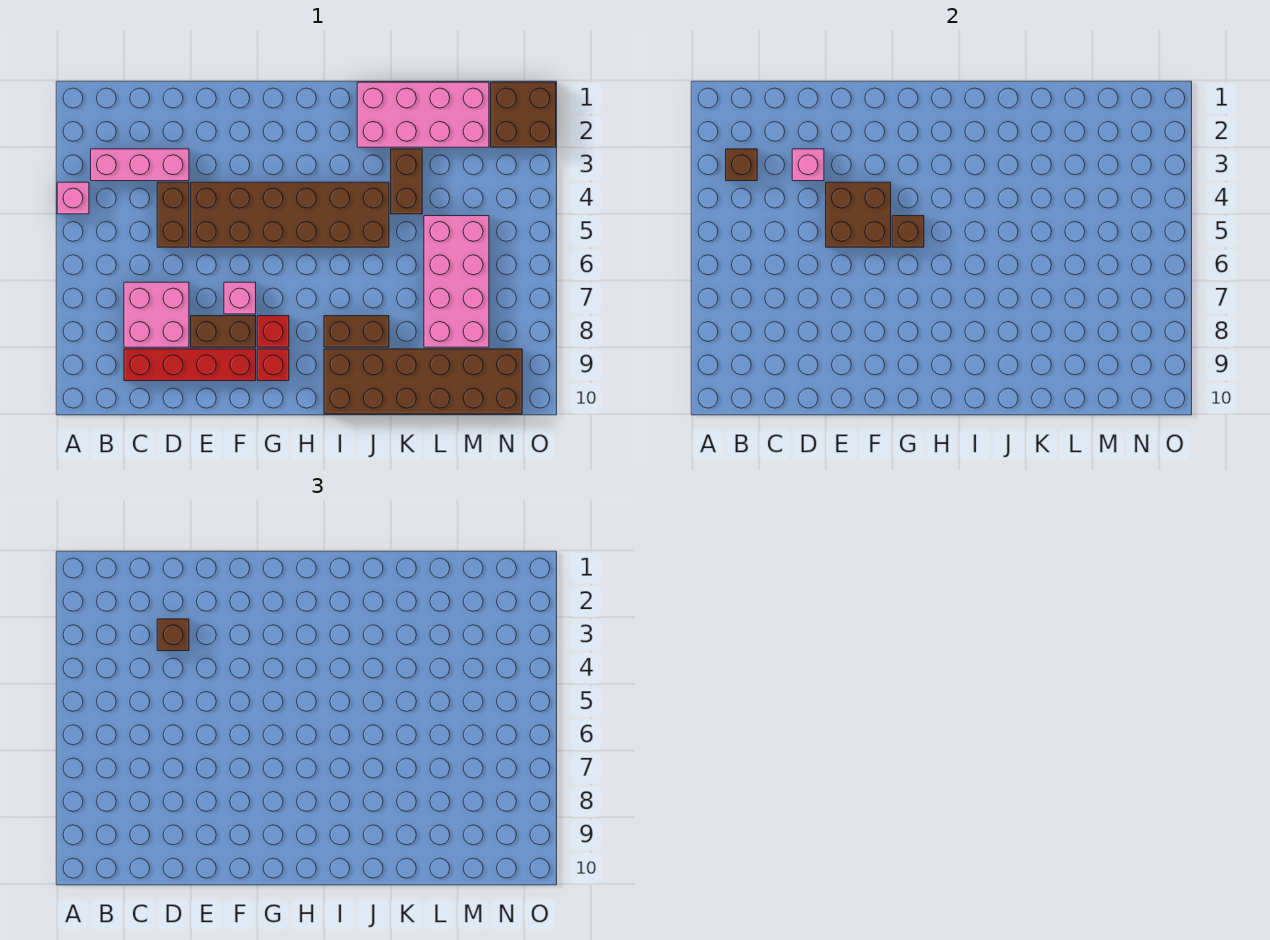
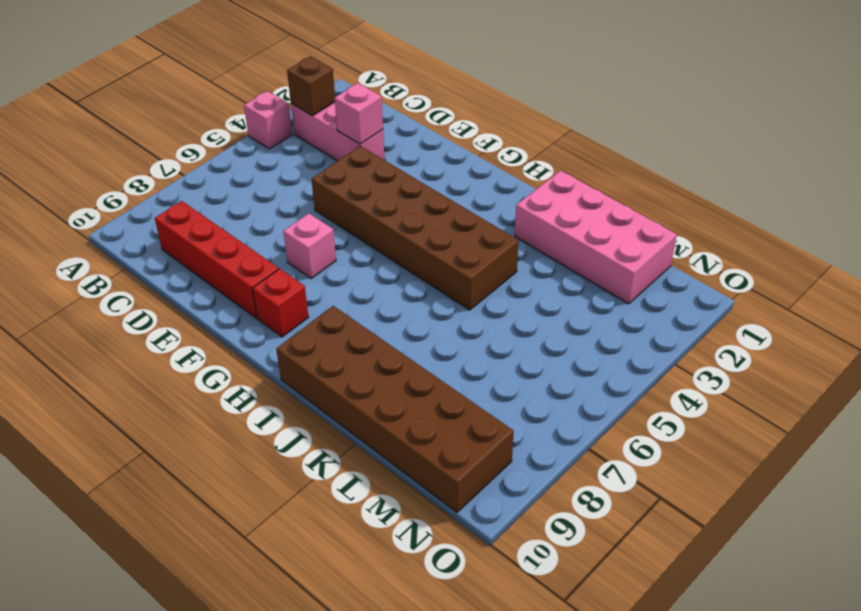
none -> pink 2x2 brick [124,282,189,347]
none -> brown 1x2 brick [157,182,189,247]
none -> brown 1x2 brick [191,316,256,347]

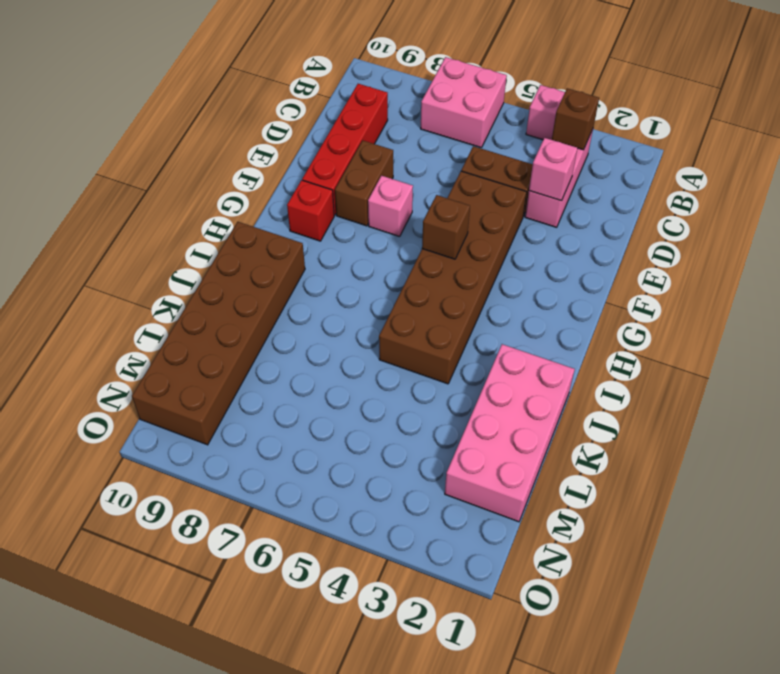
pink 2x2 brick [421,57,507,148] -> pink 2x2 brick moved to [124,282,189,347]
none -> red 1x1 brick [257,316,289,347]
none -> brown 1x2 brick [324,316,389,347]
none -> brown 1x2 brick [391,149,422,214]

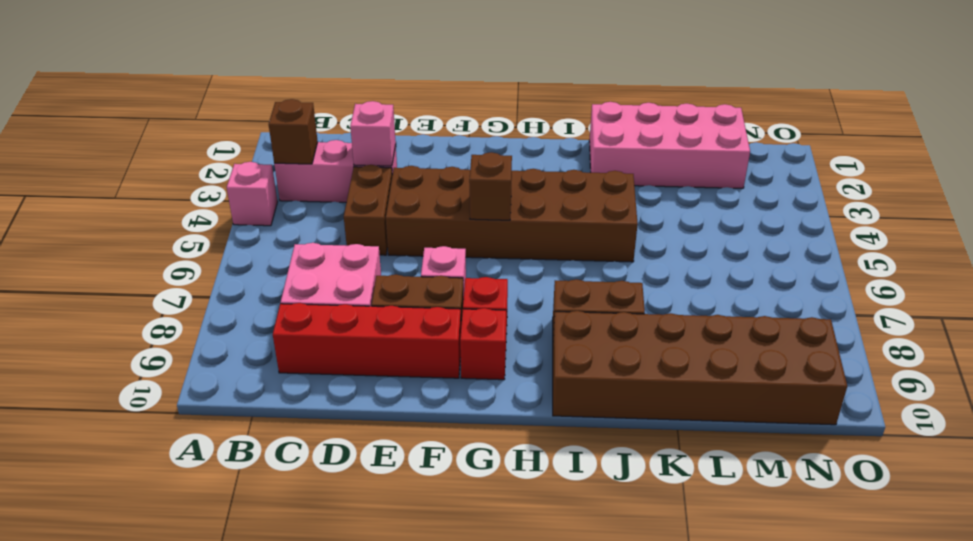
none -> brown 1x2 brick [391,149,422,214]
none -> pink 2x4 brick [424,216,489,347]
none -> brown 2x2 brick [491,82,556,147]

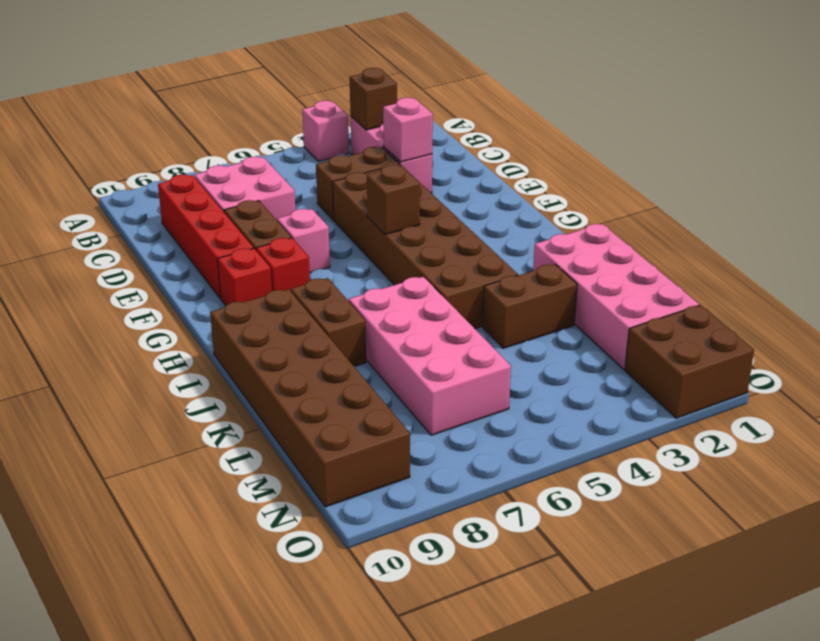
pink 2x4 brick [349,277,511,435] -> pink 2x4 brick turned to [424,216,489,347]
none -> brown 2x2 brick [826,182,891,247]
none -> brown 1x1 brick [157,619,189,651]

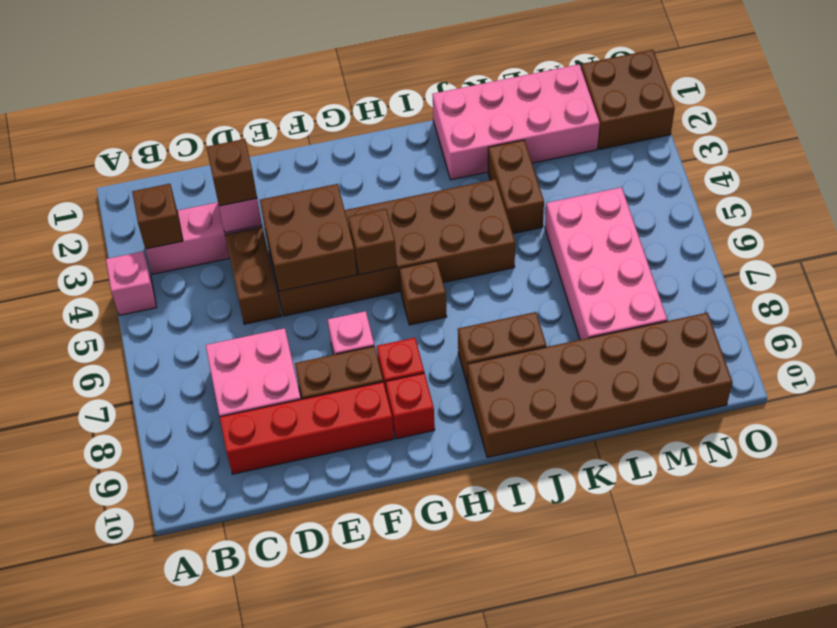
brown 1x1 brick [399,261,447,325] -> none

